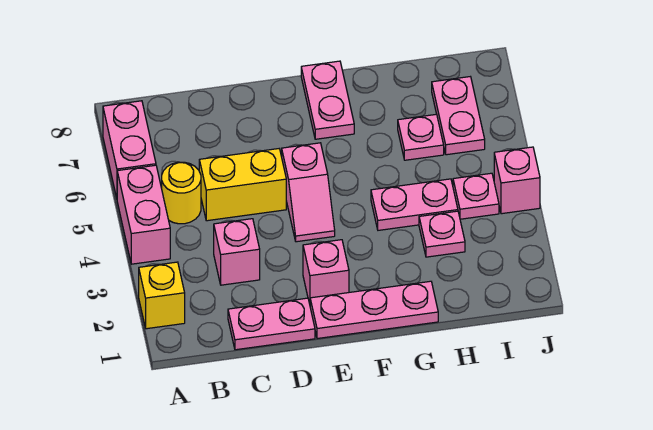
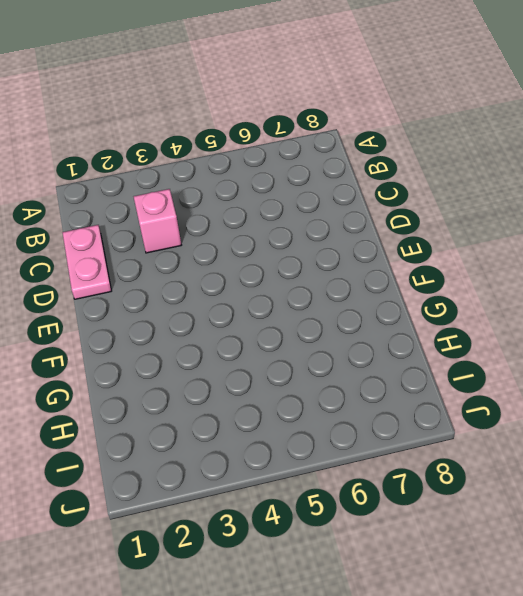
none -> yellow 1x1 brick [139,262,185,329]
none -> pink 1x2 brick [117,165,170,264]
none -> pink 1x2 brick [103,101,156,198]

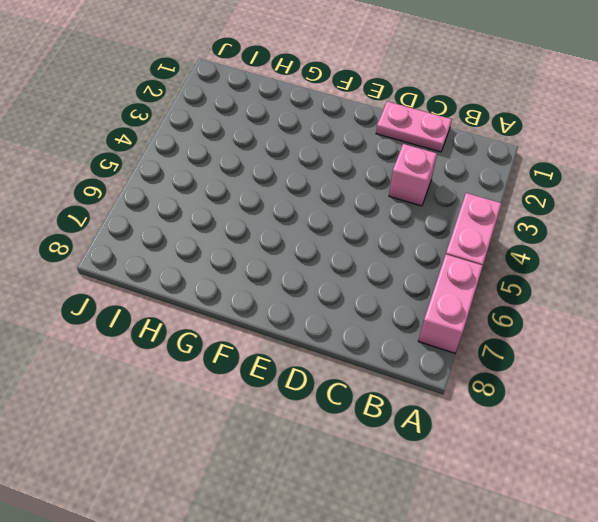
none -> yellow 1x1 brick [139,262,185,329]
none -> yellow 1x1 round brick [162,162,201,224]
none -> yellow 1x2 brick [199,149,286,221]

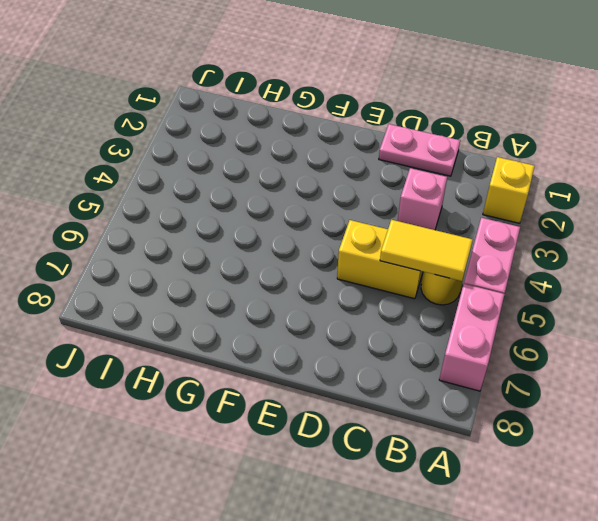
yellow 1x2 tile [380,220,473,281] -> none
none -> pink 1x3 plate [310,281,438,339]
none -> pink 1x1 brick [303,240,349,304]
none -> pink 1x2 slope [282,143,335,242]

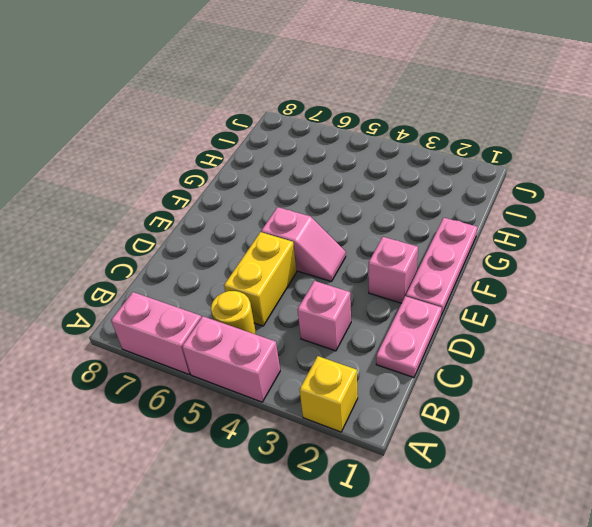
none -> pink 1x2 plate [301,61,354,139]
none -> pink 1x2 plate [371,179,458,230]
none -> pink 1x1 plate [419,211,465,257]

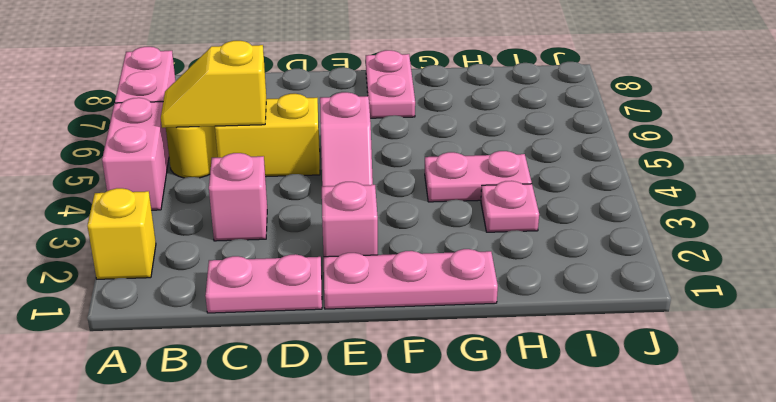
yellow 1x2 slope [161,41,266,128] -> none
none -> pink 1x1 plate [398,114,444,160]
none -> pink 1x1 plate [453,173,499,219]
none -> pink 1x2 plate [432,77,485,155]

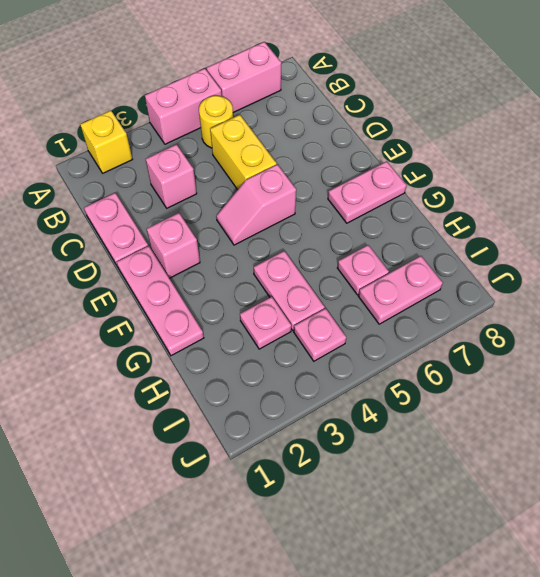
none -> pink 1x1 brick [494,147,540,214]

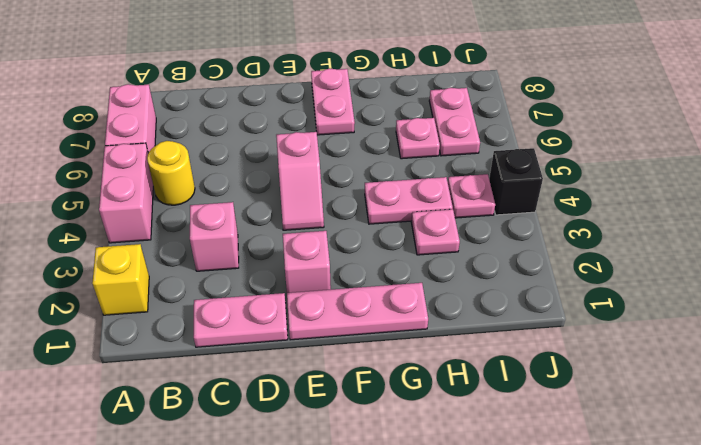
black 1x1 brick [489,148,543,215] -> pink 1x1 brick [494,147,540,214]
none -> yellow 1x2 brick [199,149,286,221]

